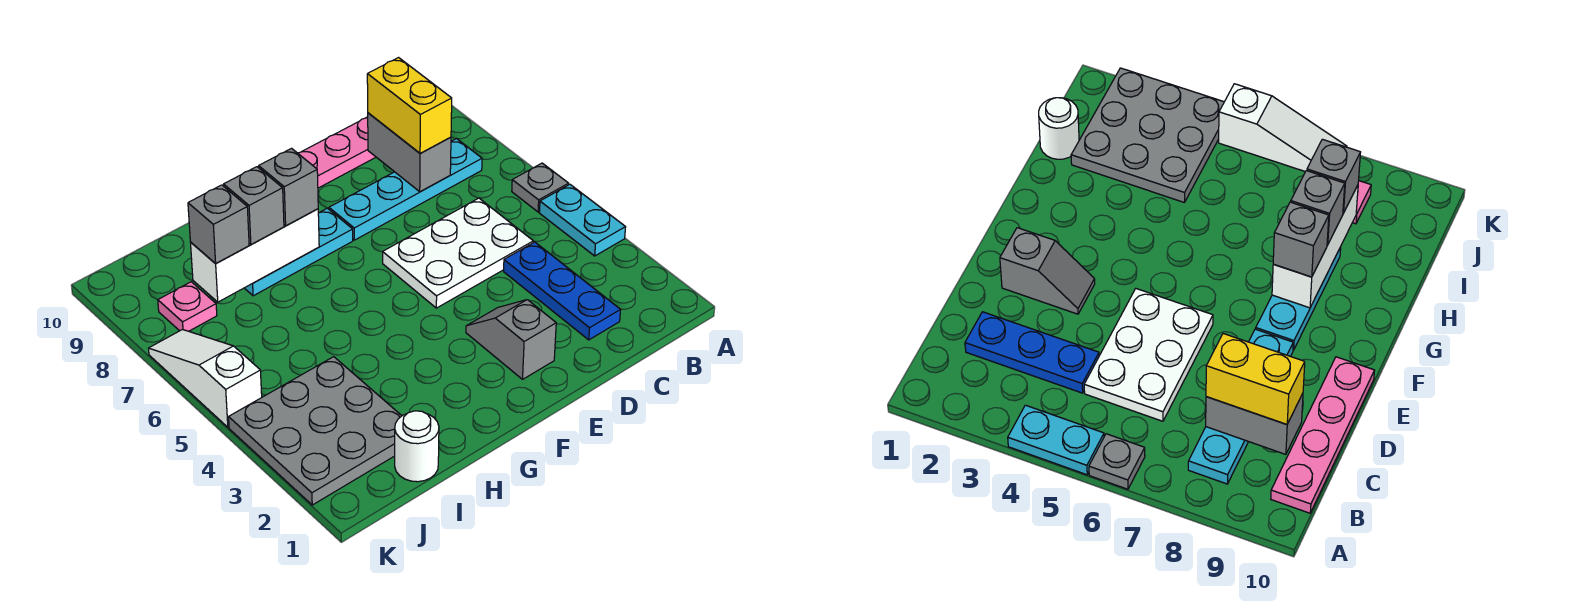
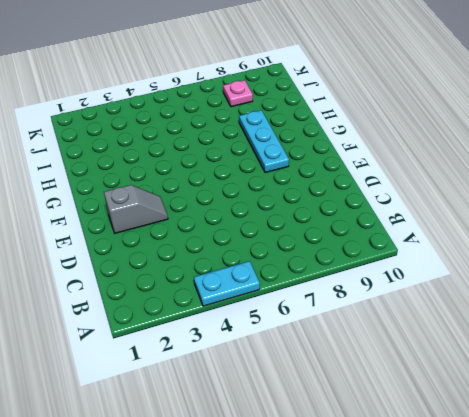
none -> grey 1x1 plate [512,163,569,212]
none -> cyan 1x4 plate [329,139,482,240]
none -> pink 1x4 plate [298,117,376,188]

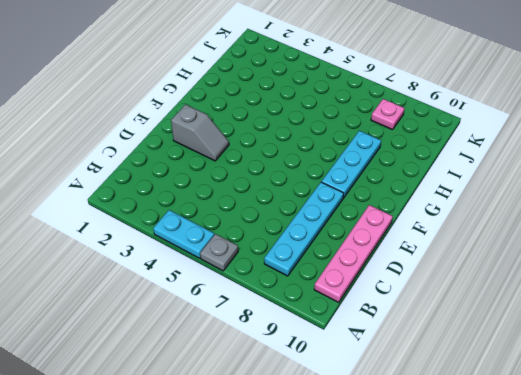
none -> blue 1x3 plate [504,242,620,340]
none -> white 2x3 plate [383,198,533,308]
none -> white 1x1 round brick [395,411,439,482]

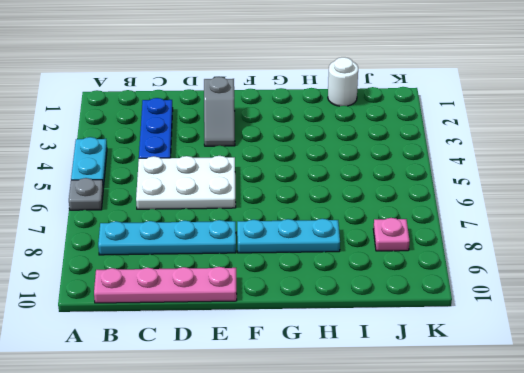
none -> grey 3x3 plate [229,357,402,505]
none -> white 1x3 slope [149,330,262,427]
none -> grey 1x2 brick [368,113,451,192]

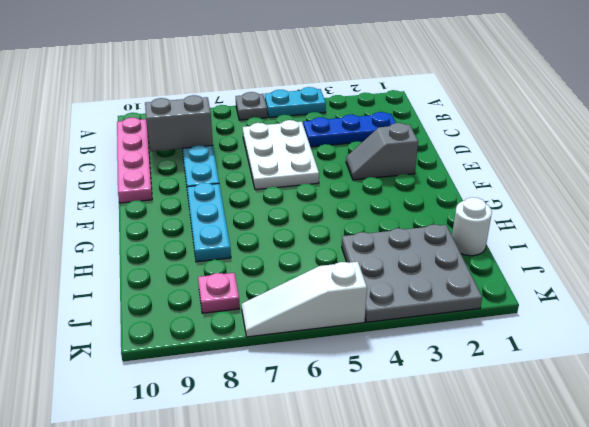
none -> white 1x3 brick [191,209,319,302]
none -> yellow 1x2 brick [367,58,452,153]
none -> grey 1x1 brick [259,148,318,226]

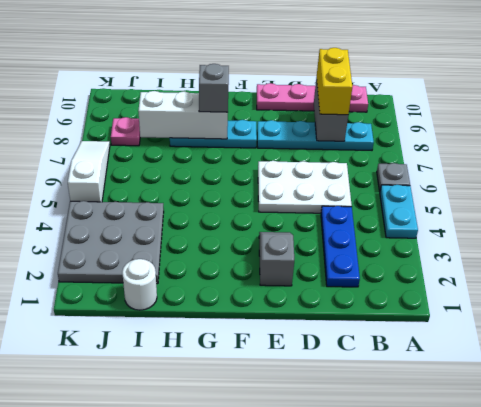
none -> grey 1x1 brick [224,167,284,245]
none -> grey 1x1 brick [188,185,249,264]

